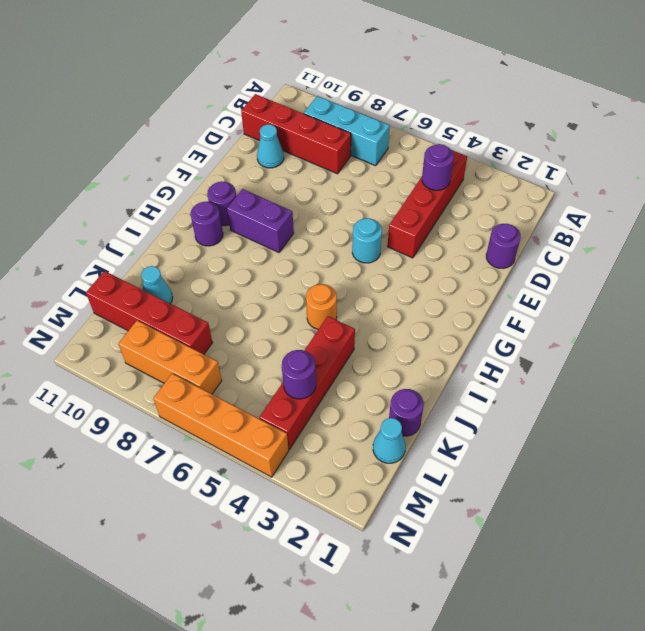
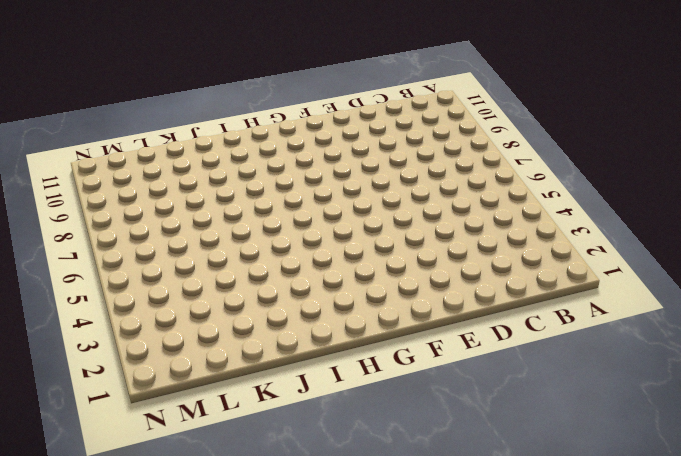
none -> red 1x4 brick [388,150,467,258]
none -> cyan 1x3 brick [304,96,390,166]
none -> red 1x4 brick [241,94,351,174]

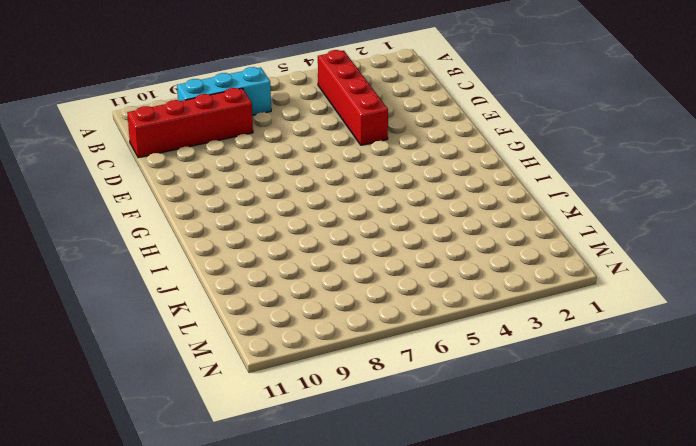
none -> purple 1x1 round brick [486,224,521,268]
none -> cyan 1x1 cone [257,124,284,168]
none -> cyan 1x1 round brick [352,218,382,263]

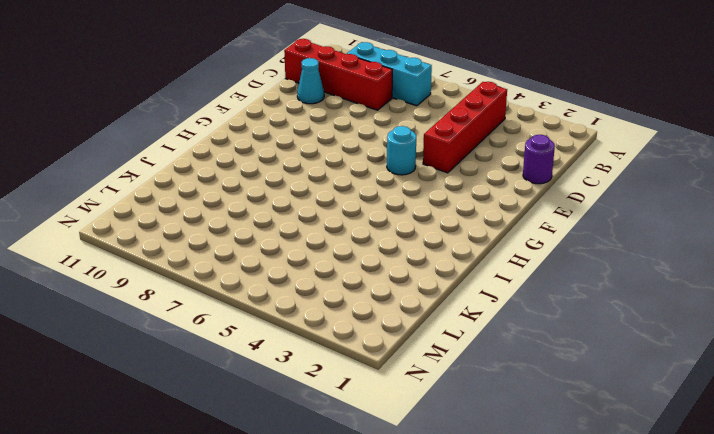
none -> purple 1x2 brick [227,189,294,253]
none -> purple 1x1 round brick [207,182,236,226]
none -> purple 1x1 round brick [191,202,223,246]

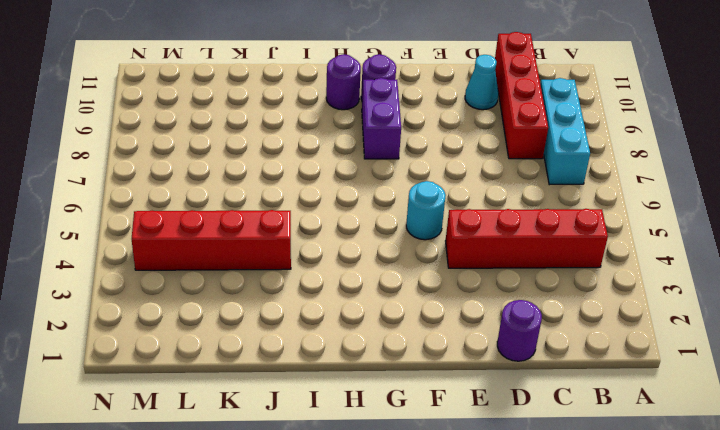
none -> orange 1x1 round brick [306,284,337,329]
none -> purple 1x1 round brick [389,389,424,436]
none -> cyan 1x1 cone [141,266,173,304]

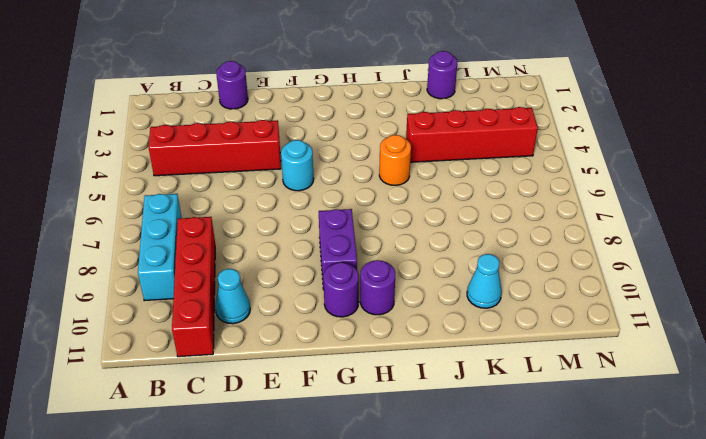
none -> cyan 1x1 cone [373,418,406,463]
none -> red 1x4 brick [86,271,213,354]
none -> orange 1x3 brick [119,321,222,394]

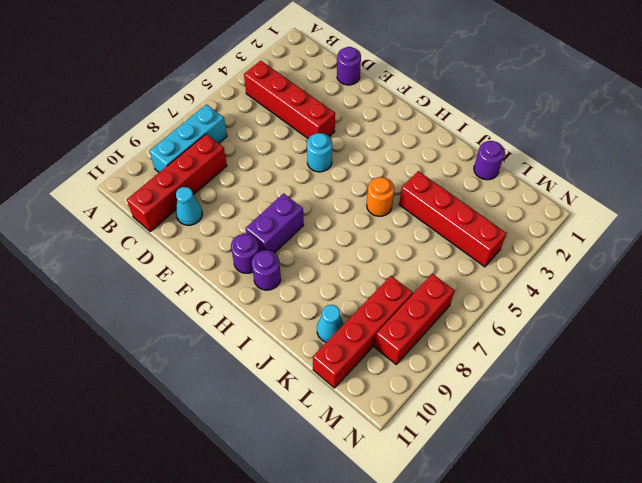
red 1x3 brick [375,274,455,364] -> orange 1x3 brick [119,321,222,394]
none -> cyan 1x1 cone [373,418,406,463]
none -> orange 1x4 brick [153,374,289,477]
none -> purple 1x1 round brick [422,144,454,190]

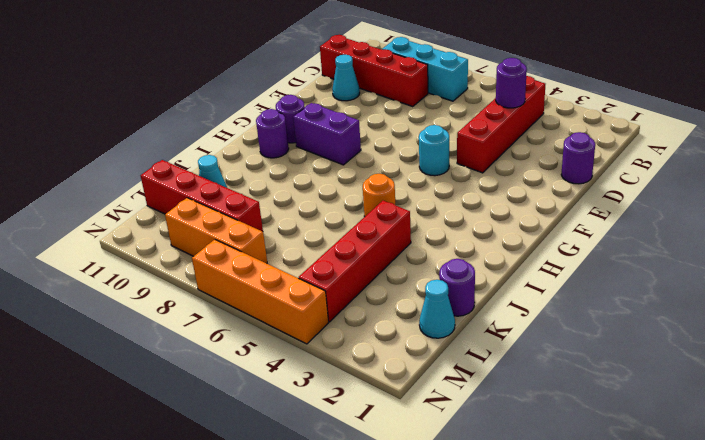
none -> purple 1x1 round brick [282,350,316,399]

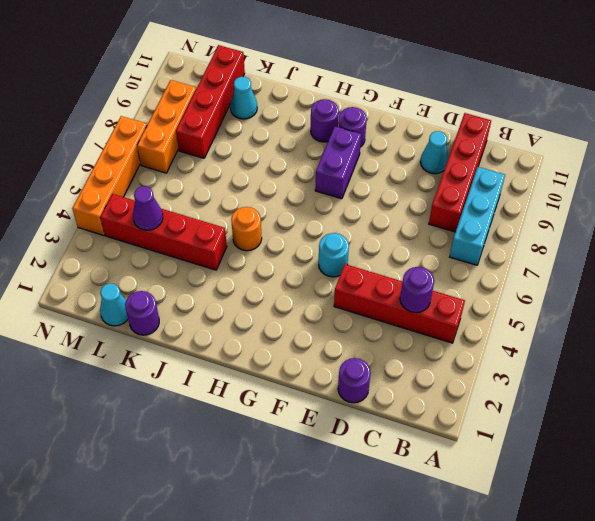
purple 1x1 cone [133,186,163,230] -> purple 1x1 round brick [282,350,316,399]

